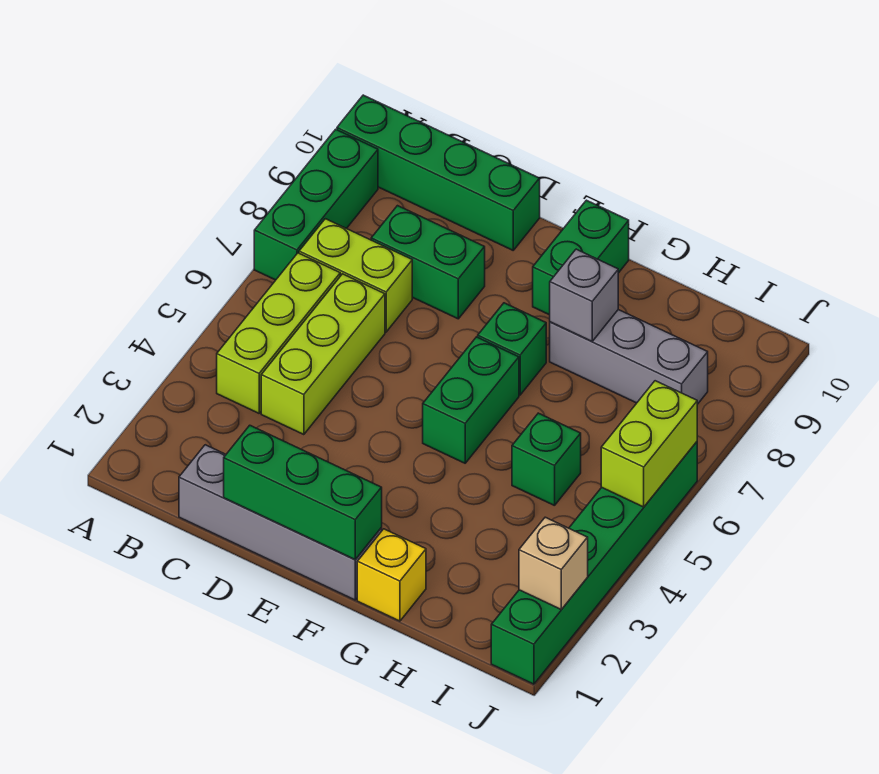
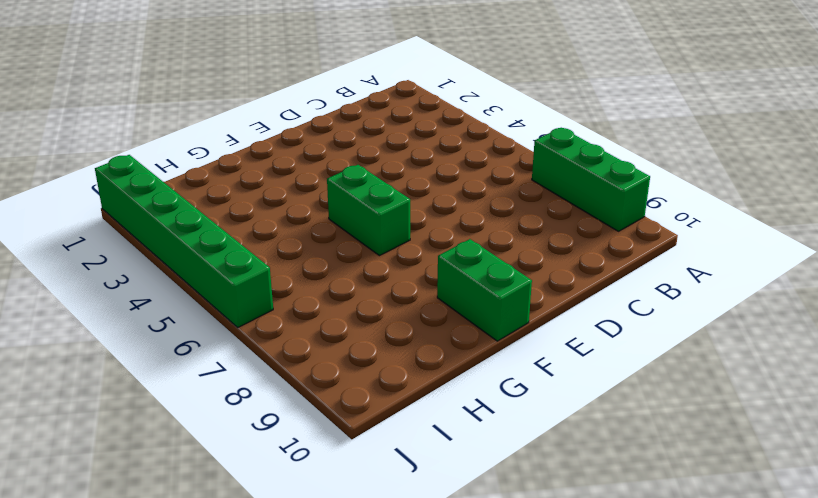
none -> green 1x4 brick [337,95,540,250]
none -> lime 1x3 brick [217,253,340,413]
none -> lime 1x2 brick [299,219,412,332]

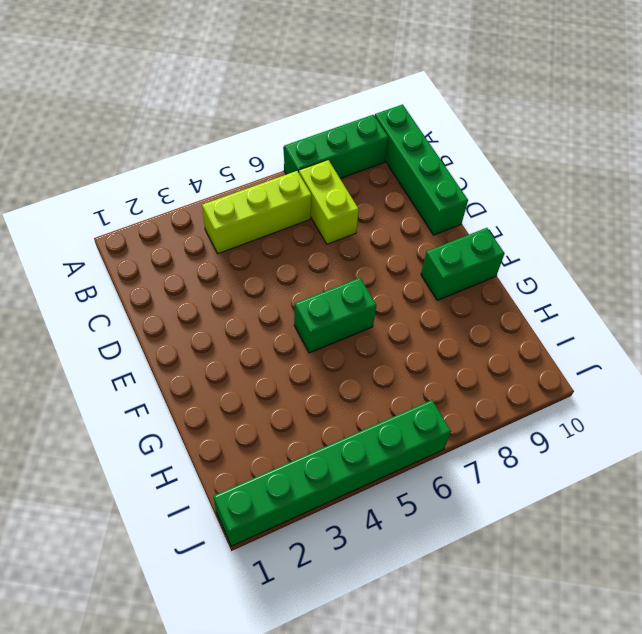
none -> grey 1x4 brick [179,445,382,600]
none -> lime 1x3 brick [261,274,385,435]
none -> green 1x2 brick [371,206,485,319]

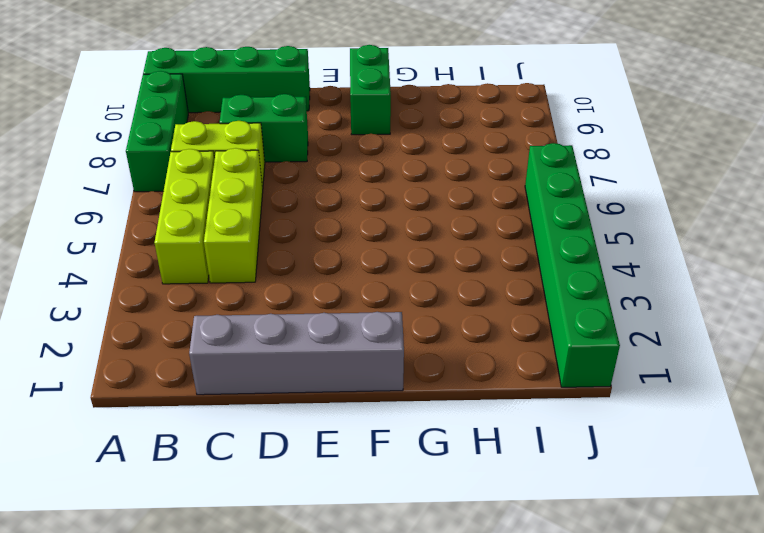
none -> green 1x2 brick [423,337,519,463]
none -> green 1x1 brick [478,303,546,395]
none -> yellow 1x1 brick [357,529,426,621]

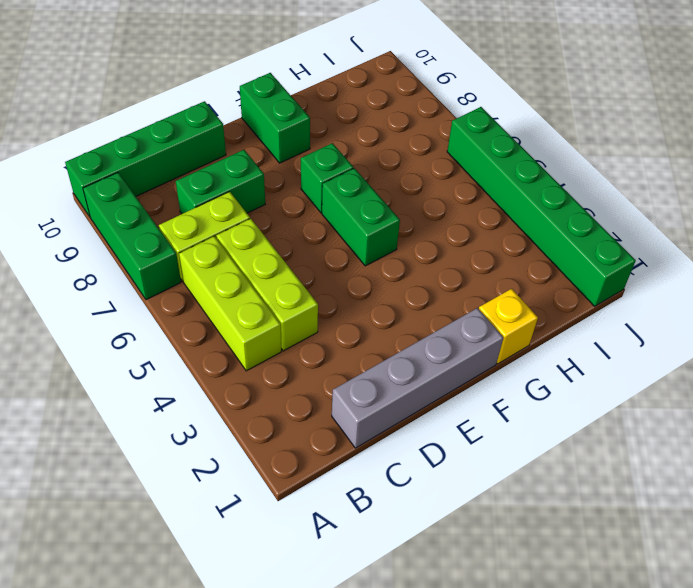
none -> grey 1x3 brick [550,310,708,404]
none -> green 1x1 brick [512,413,581,506]
none -> green 1x3 brick [224,425,382,560]

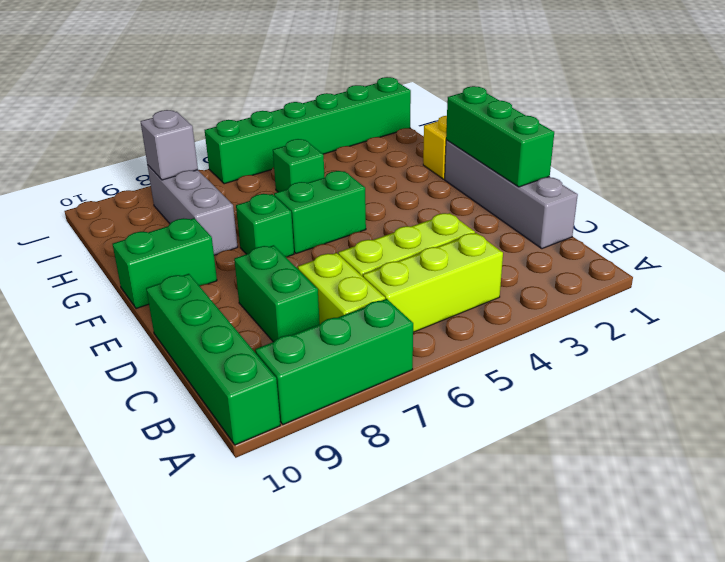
grey 1x1 brick [141,110,198,180] -> grey 1x1 brick moved to [550,249,618,341]
none -> tan 1x1 brick [519,517,588,610]
none -> lime 1x2 brick [601,381,697,507]

